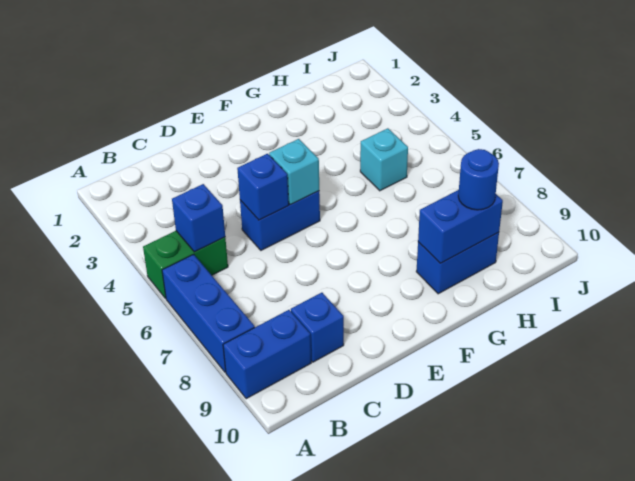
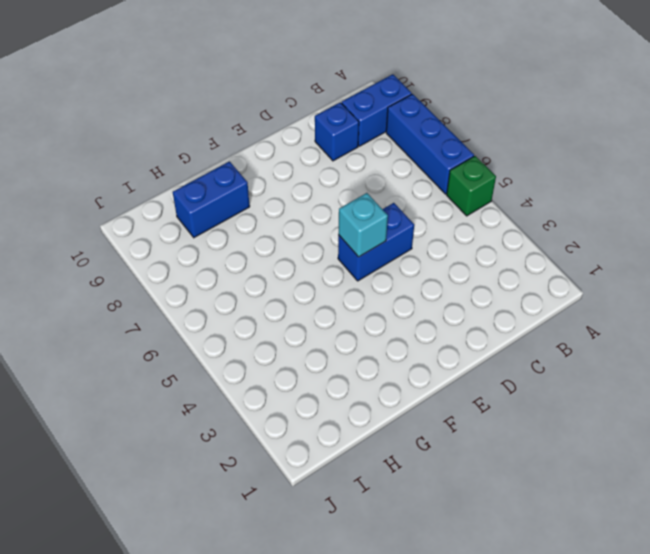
green 1x1 brick [447,156,496,216] -> green 1x2 brick [143,231,228,298]
none -> cyan 1x1 brick [360,128,408,191]
none -> blue 1x1 brick [172,184,225,252]
none -> blue 1x1 brick [237,154,289,220]

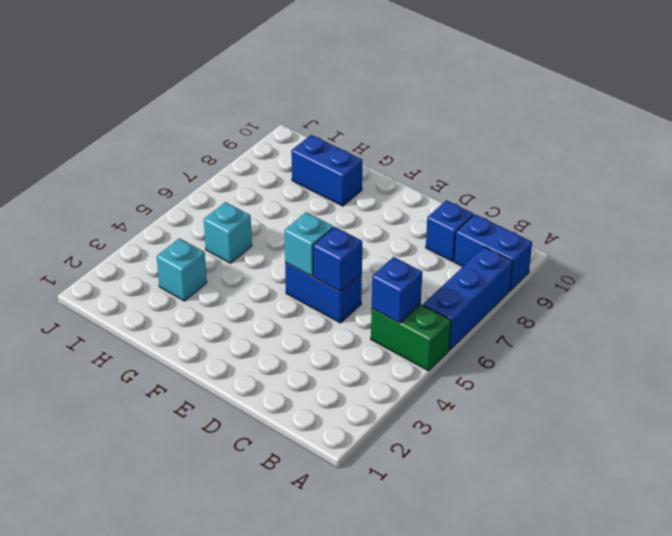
cyan 1x1 brick [157,238,207,301] -> none
none -> blue 1x2 brick [418,190,503,263]
none -> blue 1x1 round brick [458,149,499,210]

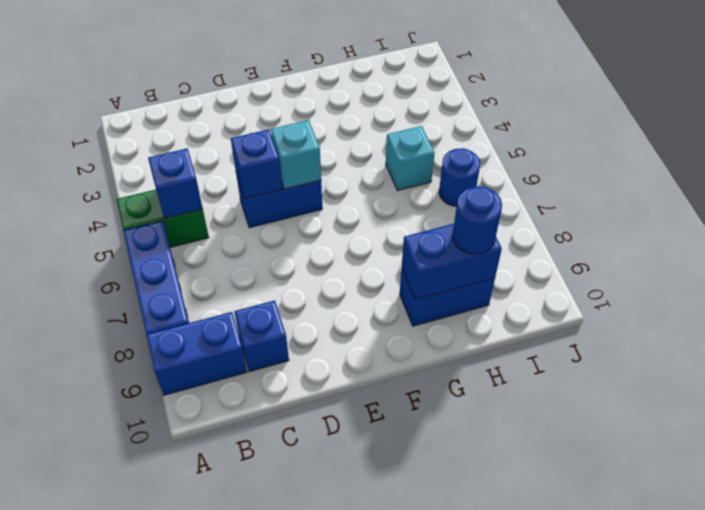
blue 1x1 round brick [439,148,480,206] -> none

